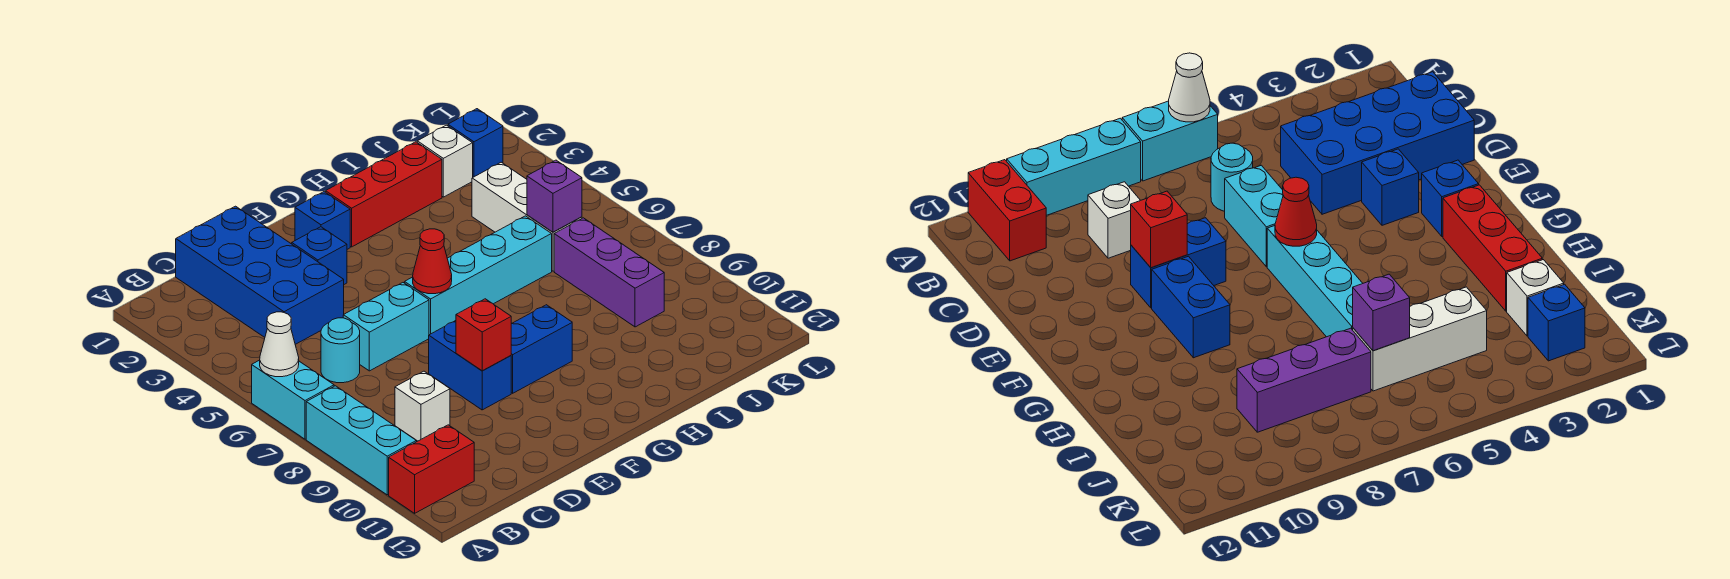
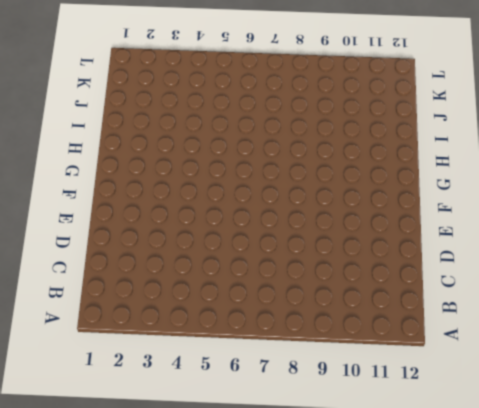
none -> cyan 1x2 brick [252,360,334,439]
none -> cyan 1x3 brick [306,386,416,495]
none -> red 1x2 brick [389,425,474,513]

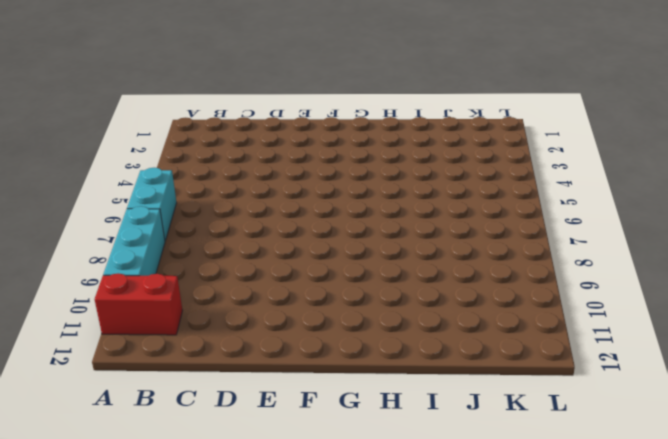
none -> blue 2x4 brick [176,206,344,344]
none -> cyan 1x1 round brick [321,318,360,383]
none -> white 1x1 brick [395,371,450,441]

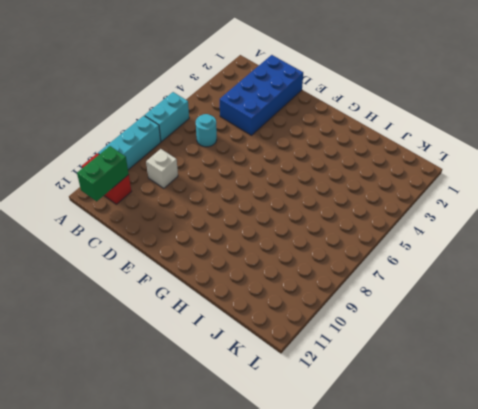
green 1x2 brick [77,146,129,201] -> none
none -> cyan 1x2 brick [343,283,429,371]
none -> blue 1x1 brick [292,227,347,284]
none -> blue 1x2 brick [429,321,511,410]

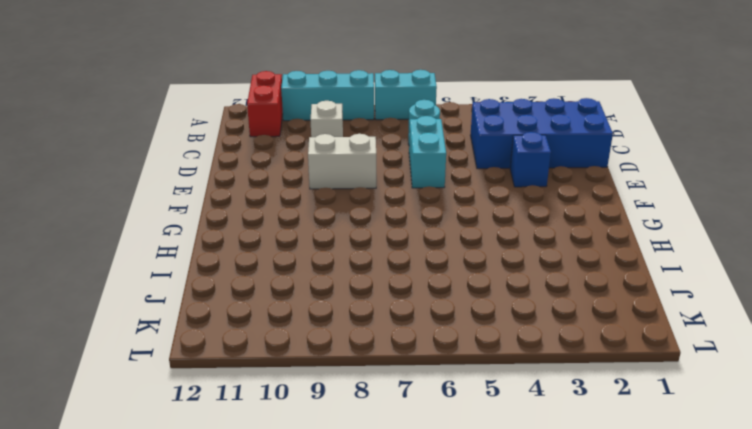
white 1x2 brick [308,134,376,189] -> blue 1x2 brick [429,321,511,410]
none -> blue 1x1 brick [295,192,350,249]
none -> cyan 1x4 brick [405,216,552,335]
none -> blue 1x2 brick [511,305,572,393]

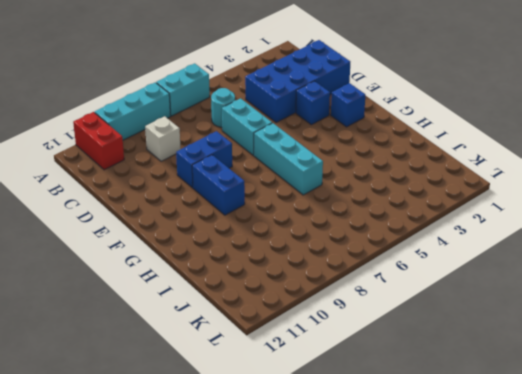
cyan 1x3 brick [254,123,323,195] -> cyan 1x4 brick [405,216,552,335]
none -> red 1x3 brick [326,142,442,247]
none -> white 1x1 brick [417,125,473,197]
none -> white 1x3 brick [472,162,582,271]

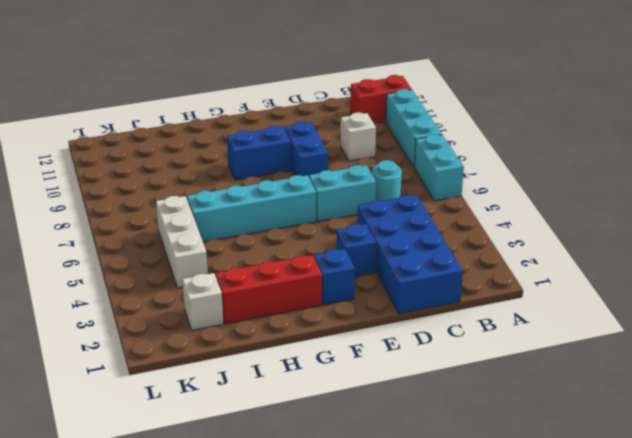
none -> purple 1x3 brick [554,218,664,327]
none -> blue 1x1 brick [448,109,503,177]
none -> white 1x1 cone [260,312,299,377]

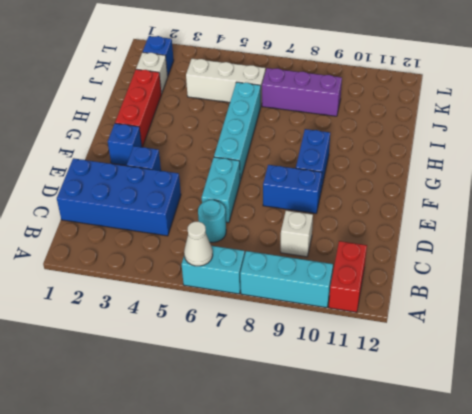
none -> red 1x1 brick [456,299,511,371]
none -> red 1x1 cone [413,229,452,294]
none -> purple 1x1 brick [527,160,582,232]

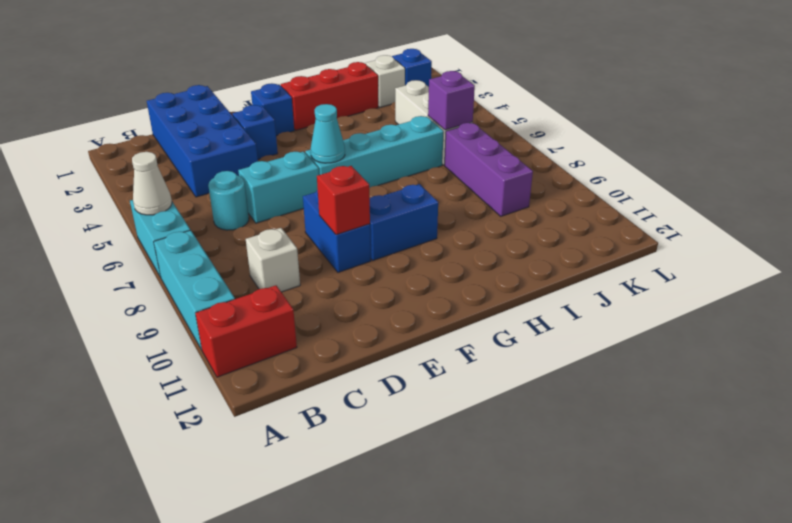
cyan 1x1 cone [311,104,345,163] -> red 1x1 cone [413,229,452,294]

